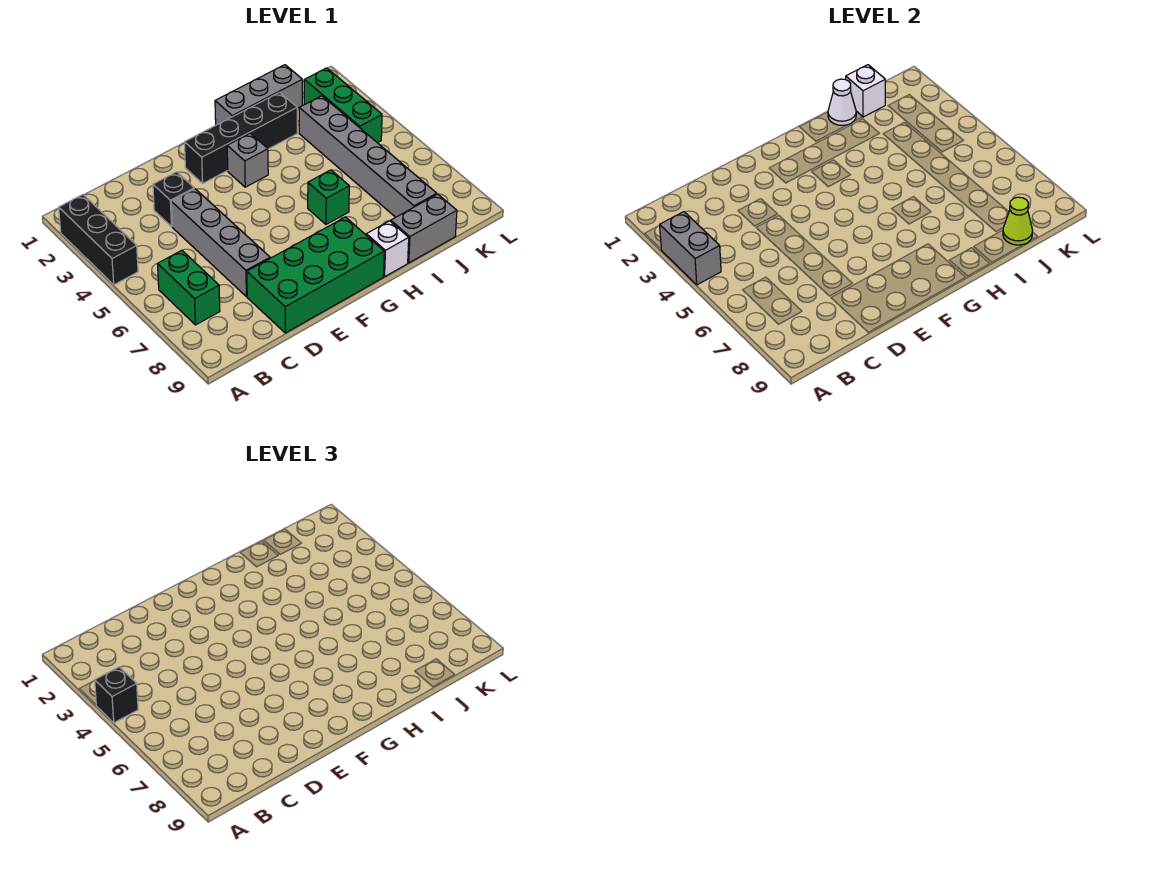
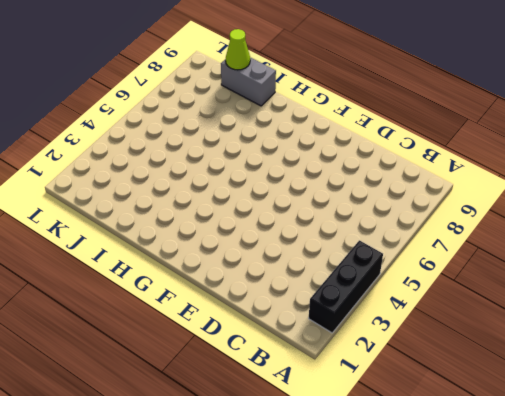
none -> green 1x2 brick [158,250,220,325]
none -> black 1x1 brick [153,172,194,227]
none -> grey 1x4 brick [171,189,270,297]

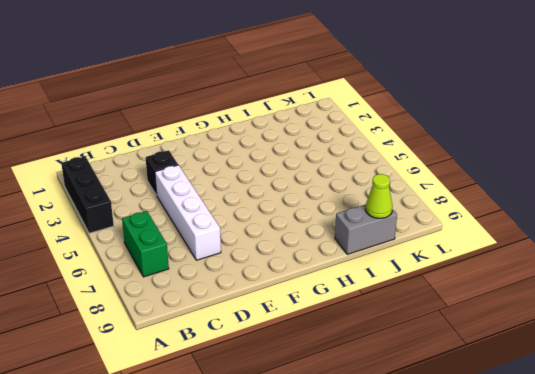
white 1x4 brick [155,165,221,260] -> grey 1x4 brick [171,189,270,297]
none -> green 2x4 brick [247,217,384,333]
none -> black 1x4 brick [184,92,297,183]
none -> grey 1x1 brick [227,133,268,187]

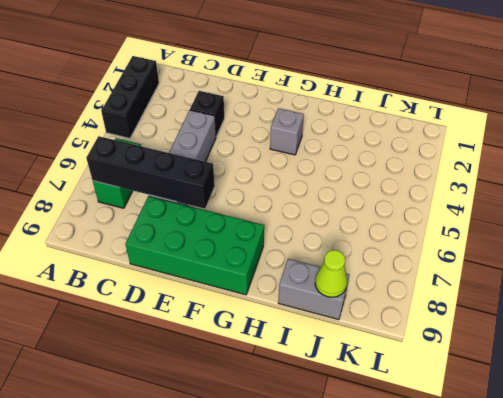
black 1x4 brick [86,136,215,209] -> black 1x4 brick moved to [184,92,297,183]
none -> grey 1x3 brick [215,65,302,125]
none -> green 1x1 brick [308,170,349,224]
none -> white 1x1 brick [366,221,409,277]

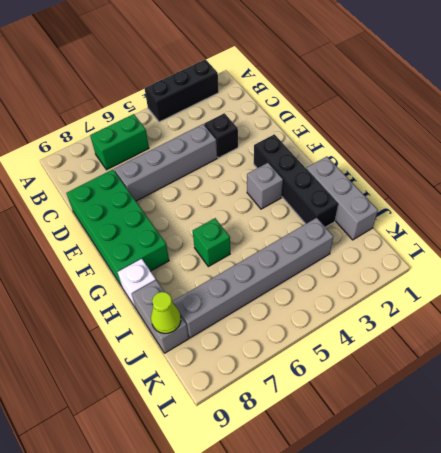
none -> green 1x3 brick [304,68,382,143]
none -> grey 1x2 brick [660,212,721,285]
none -> white 1x1 cone [828,79,856,125]

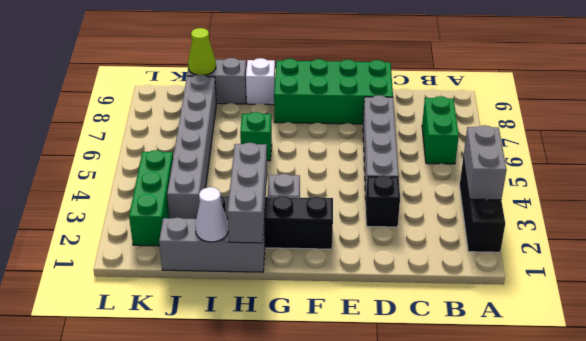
grey 1x3 brick [228,143,267,243] -> none
none -> white 1x1 brick [846,65,885,117]
none -> black 1x1 brick [94,667,138,723]

